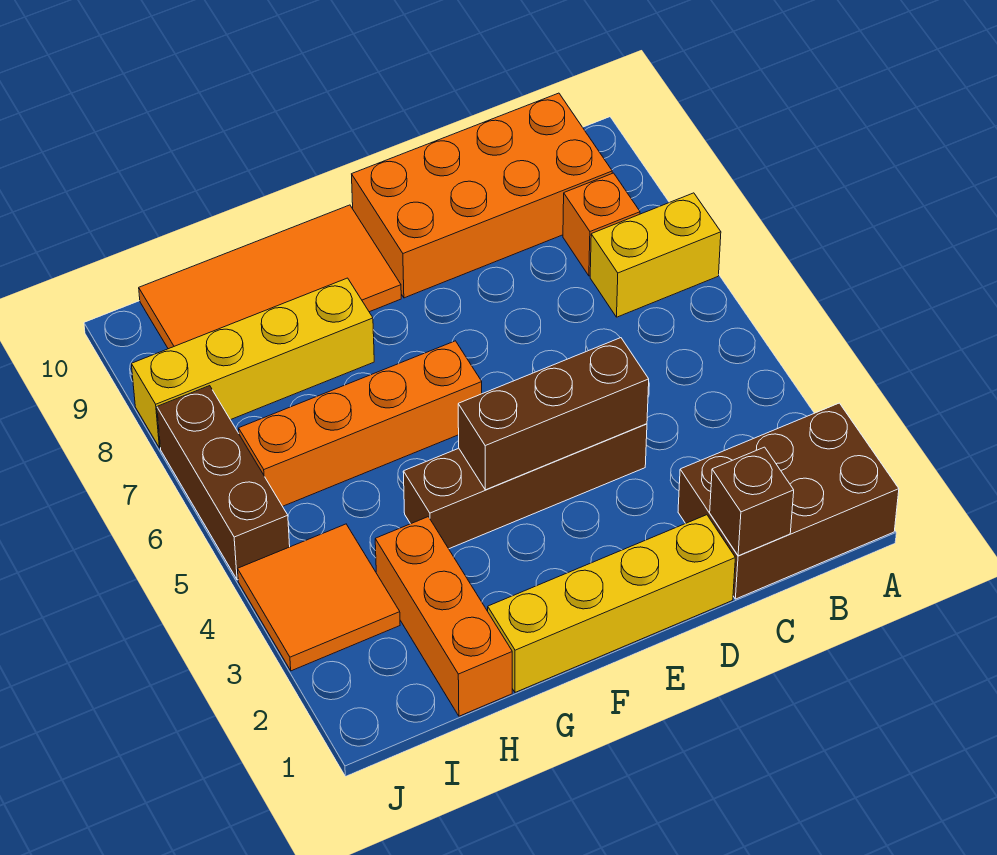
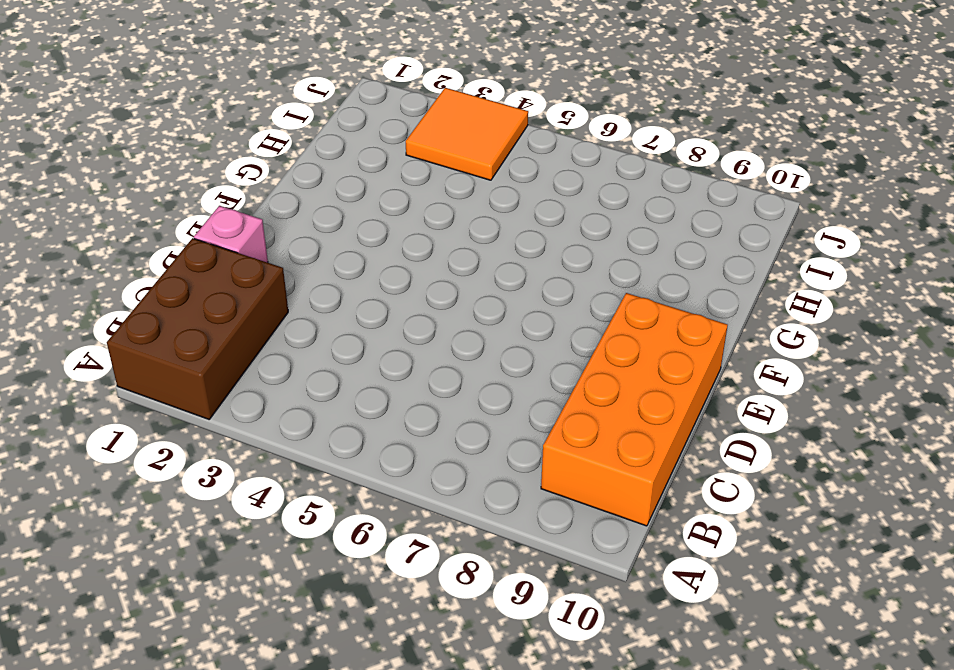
pink 1x1 brick [194,206,268,263] -> yellow 1x4 brick [488,515,735,692]
none -> yellow 1x2 brick [590,193,721,317]
none -> orange 1x1 brick [563,173,640,276]
none -> brown 1x4 brick [403,424,647,549]

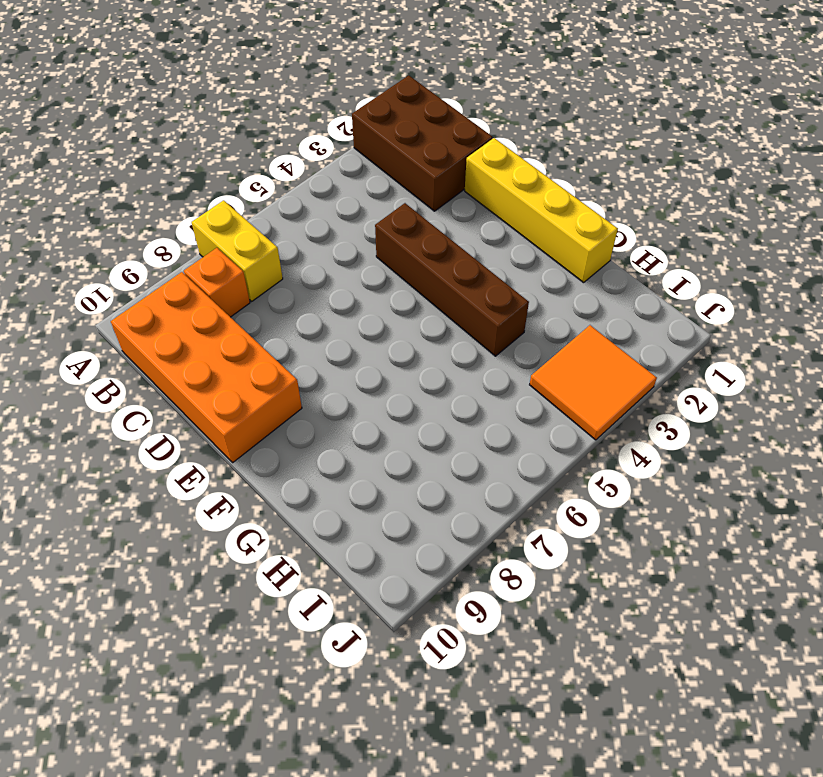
none -> orange 1x4 brick [239,341,482,506]
none -> orange 2x4 tile [139,205,401,349]
none -> yellow 1x4 brick [131,278,374,448]

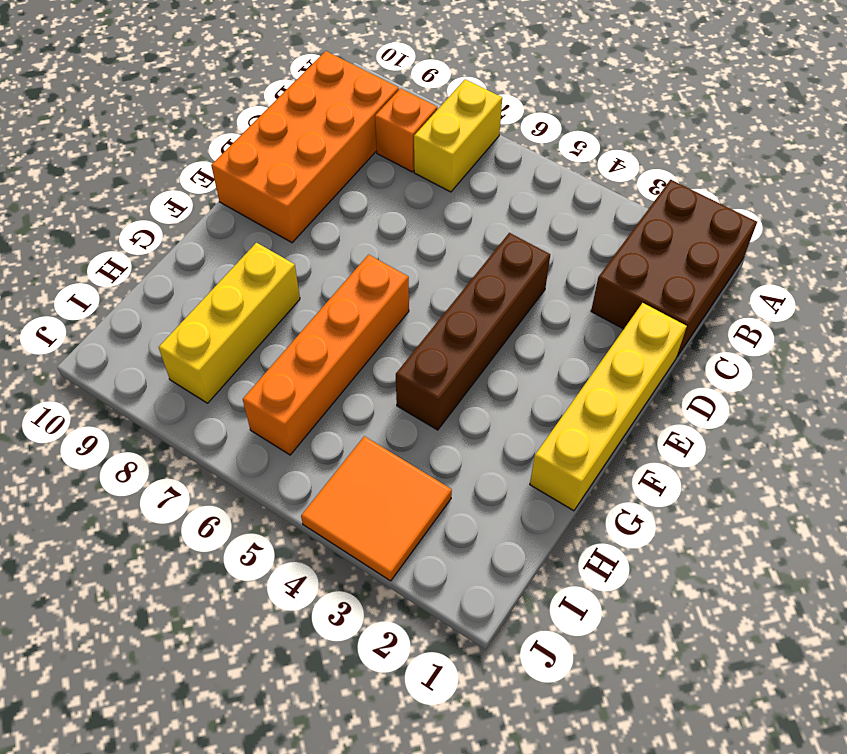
yellow 1x3 brick [159,243,300,403] -> yellow 1x4 brick [131,278,374,448]
none -> orange 2x4 tile [139,205,401,349]
none -> orange 1x3 brick [375,517,512,716]
none -> brown 1x3 brick [157,386,290,580]

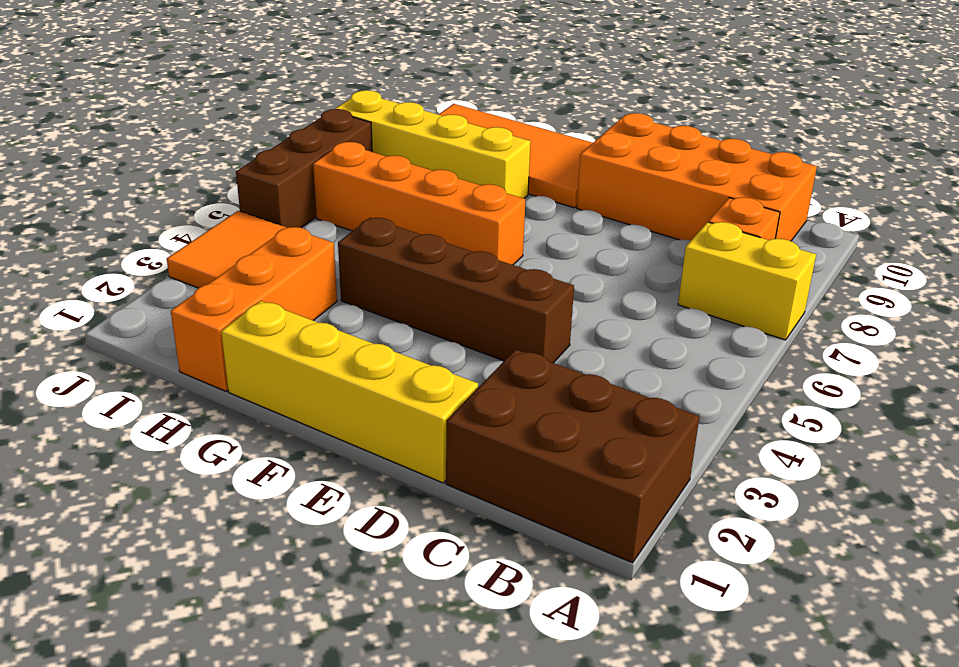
none -> brown 1x1 brick [710,447,794,556]
none -> brown 1x3 brick [458,338,649,490]

